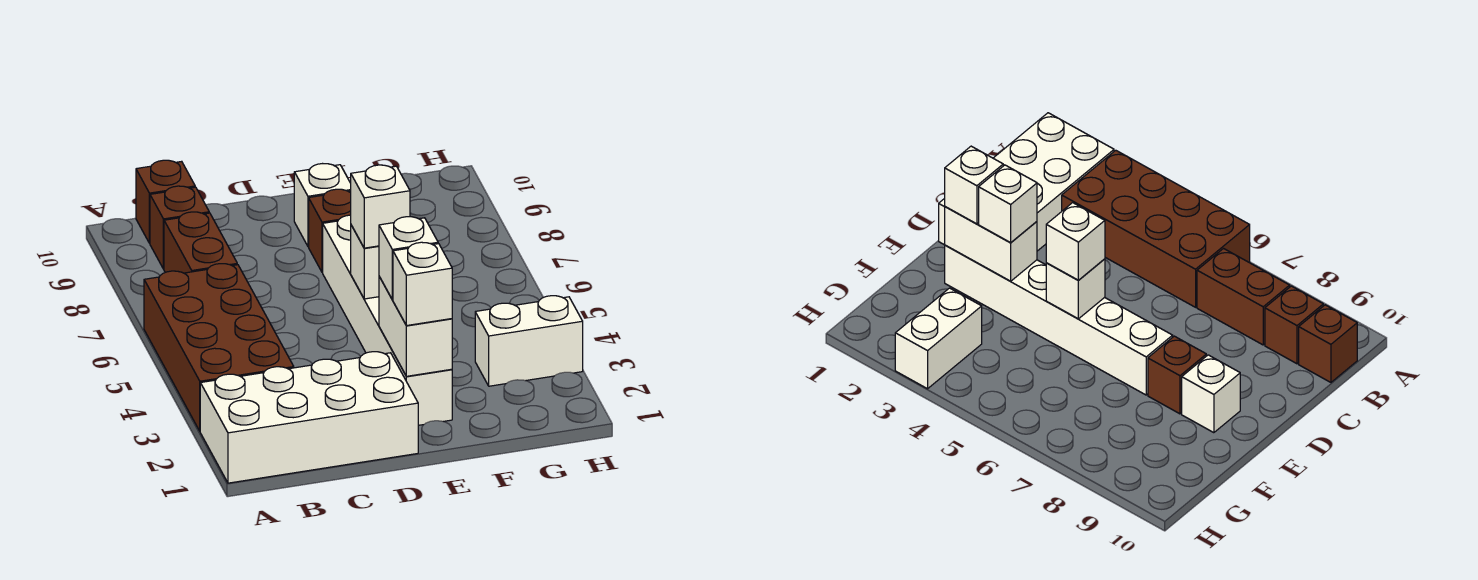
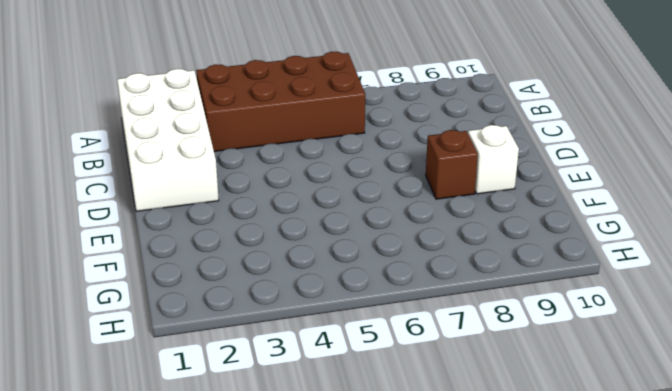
none -> brown 1x2 brick [164,212,237,273]
none -> brown 1x1 brick [150,186,209,269]
none -> brown 1x1 brick [136,160,195,243]

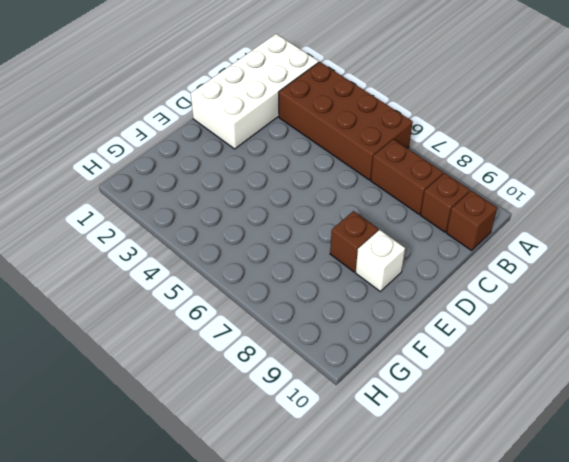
none -> white 1x6 brick [323,215,452,425]
none -> white 1x2 brick [475,296,583,386]
none -> white 1x2 brick [379,277,452,376]

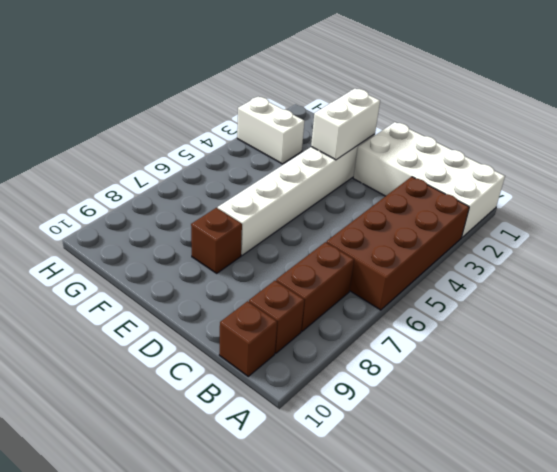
none -> white 1x1 brick [294,164,351,247]
none -> white 1x1 brick [351,225,379,299]
none -> white 1x1 brick [393,242,452,326]

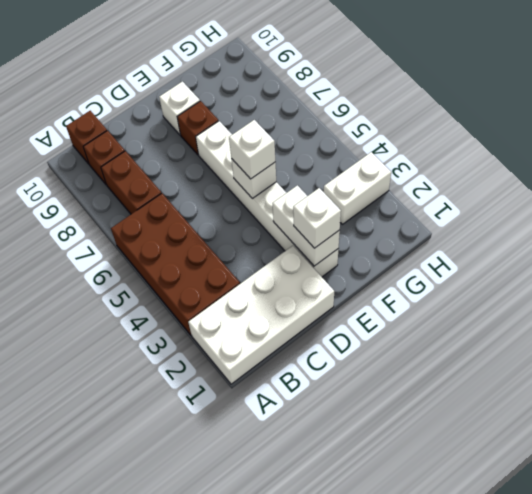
none -> white 1x1 brick [379,217,438,300]

